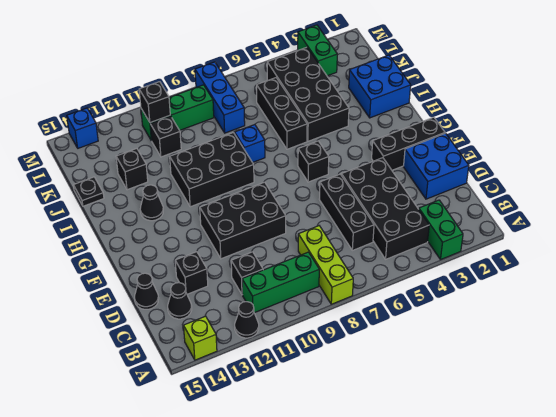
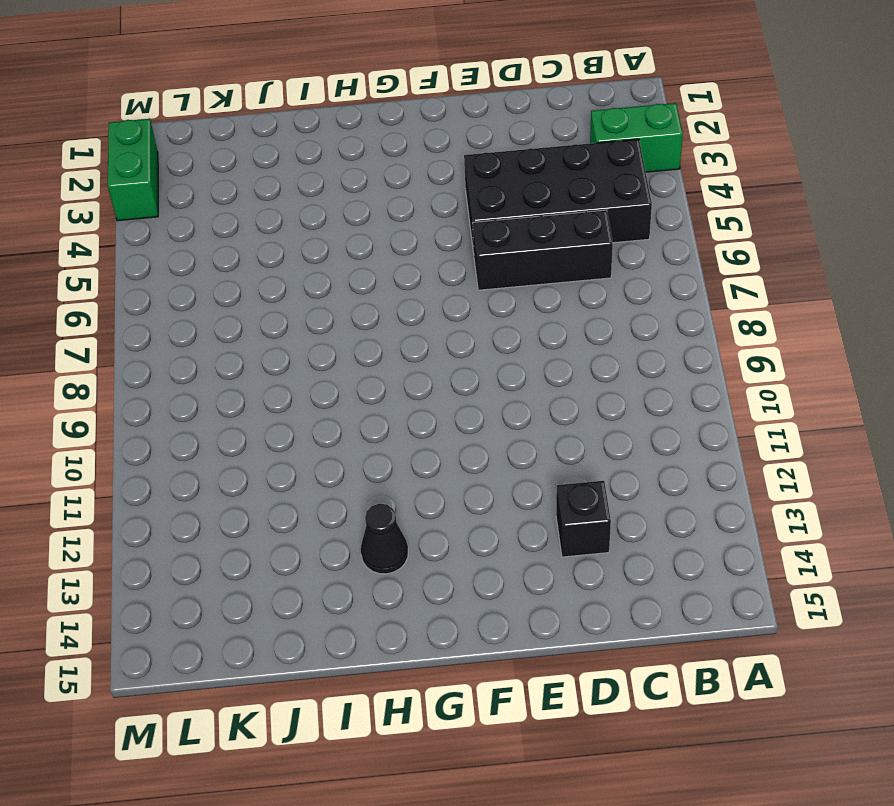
green 1x2 brick [108,119,158,221] -> green 1x2 brick turned to [298,25,337,76]
none -> lime 1x3 brick [298,226,353,304]
none -> black 1x1 cone [235,302,259,338]
none -> lime 1x1 brick [184,316,217,360]

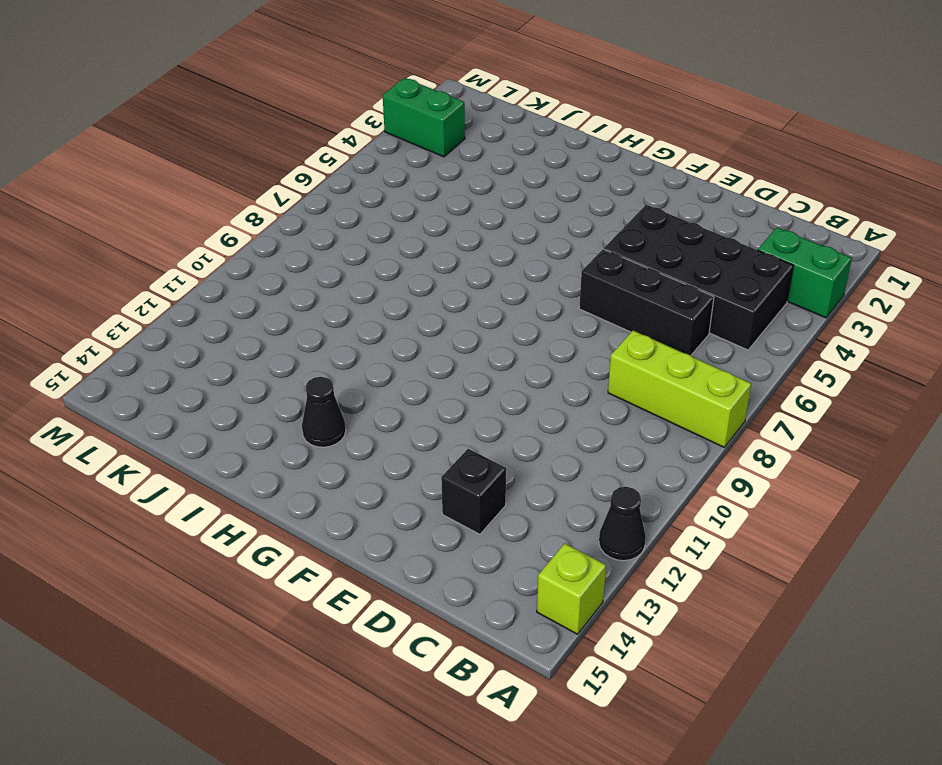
none -> green 1x3 brick [242,252,319,313]
none -> black 1x1 brick [231,252,263,295]
none -> black 1x1 cone [168,283,192,319]

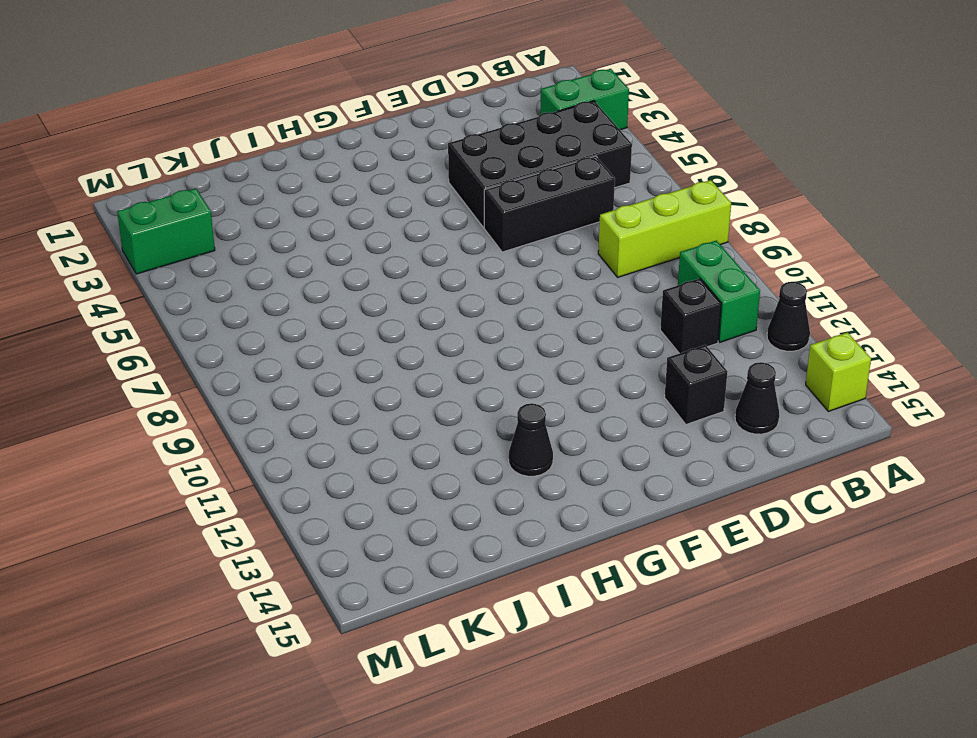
green 1x2 brick [678,241,760,342] -> green 1x3 brick [242,252,319,313]
none -> blue 2x2 brick [404,133,469,199]
none -> black 1x1 cone [135,273,159,309]
none -> black 2x3 brick [200,182,286,259]

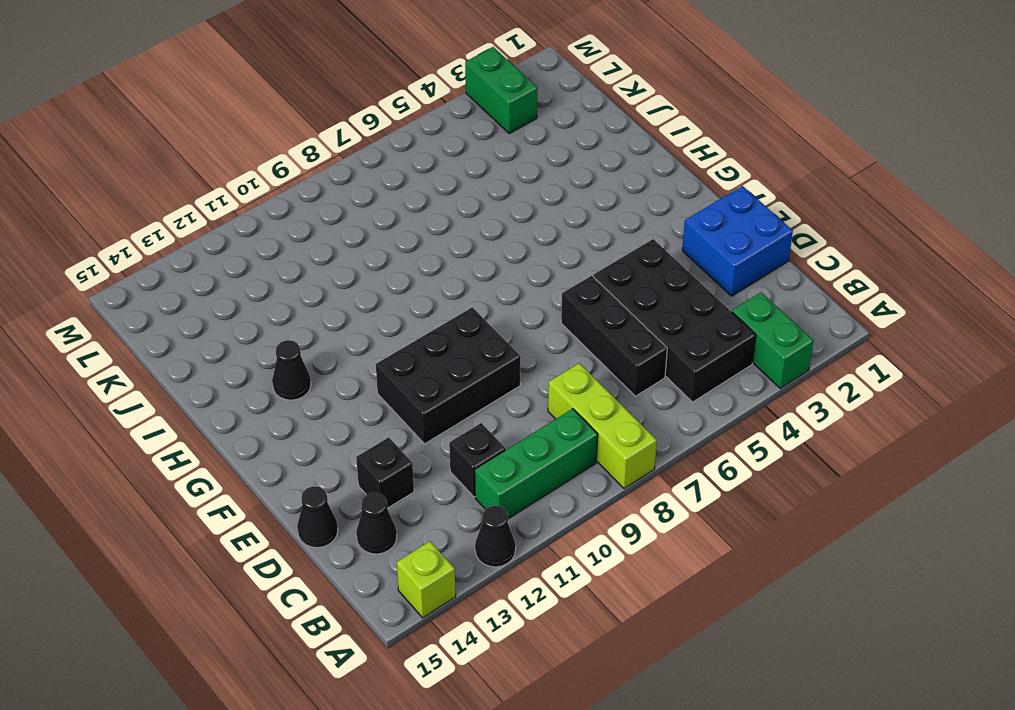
none -> black 1x3 brick [372,117,445,170]
none -> black 1x1 brick [298,141,329,182]
none -> black 2x3 brick [170,133,254,207]

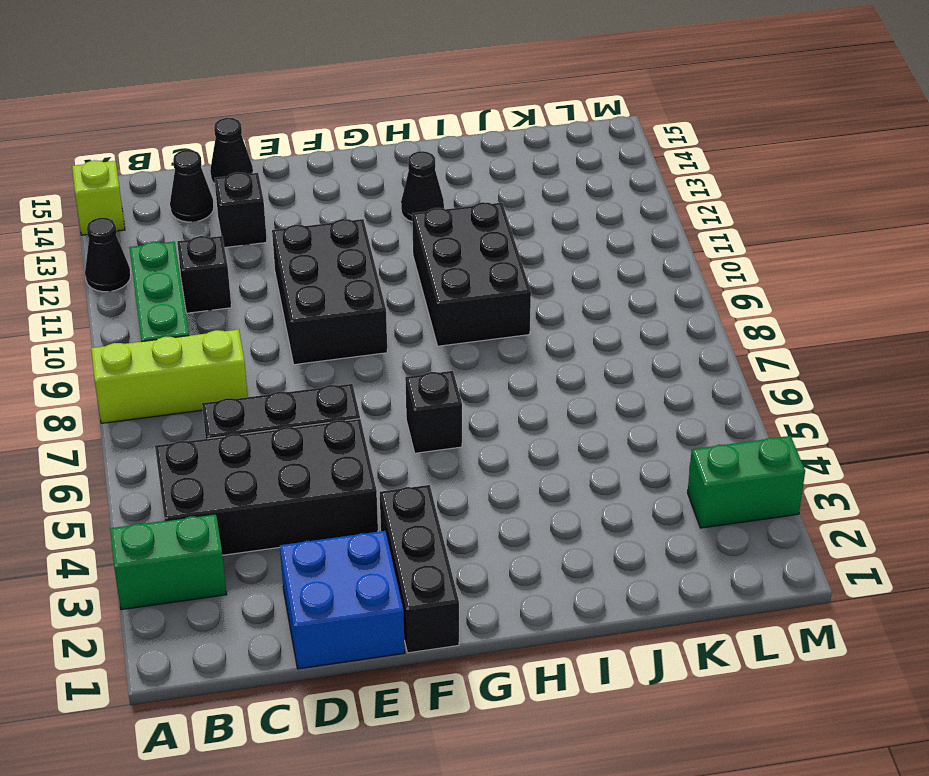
none -> blue 2x2 brick [349,55,411,118]
none -> black 2x4 brick [267,47,349,141]
none -> black 1x3 brick [257,78,307,149]

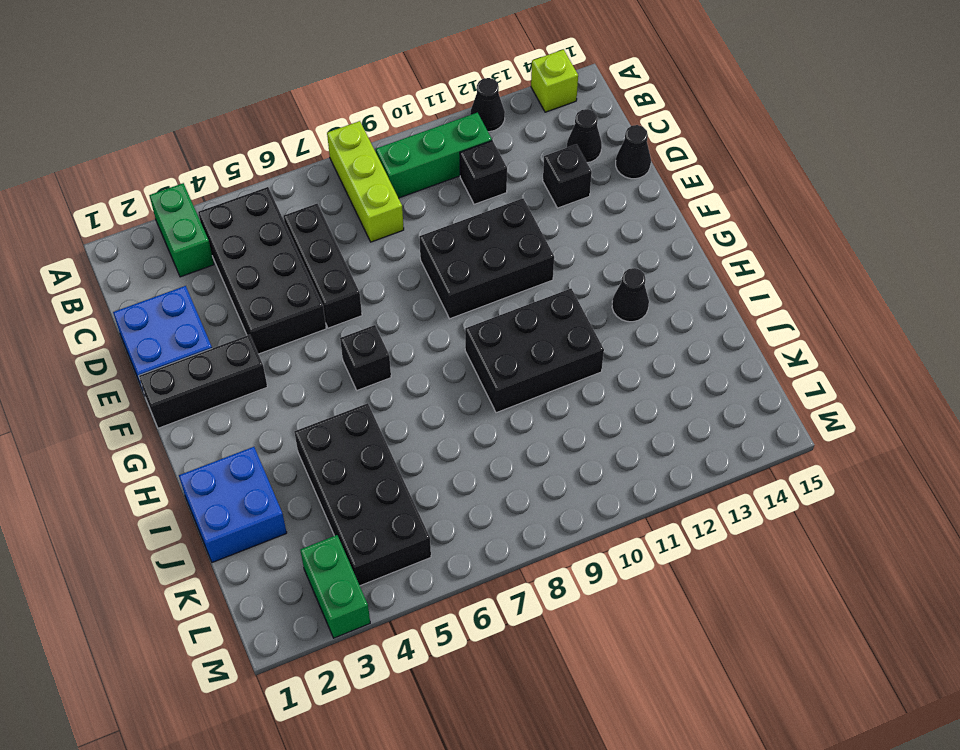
none -> black 1x3 brick [257,78,307,149]
none -> blue 1x1 brick [235,125,265,162]
none -> black 1x1 brick [116,149,148,190]

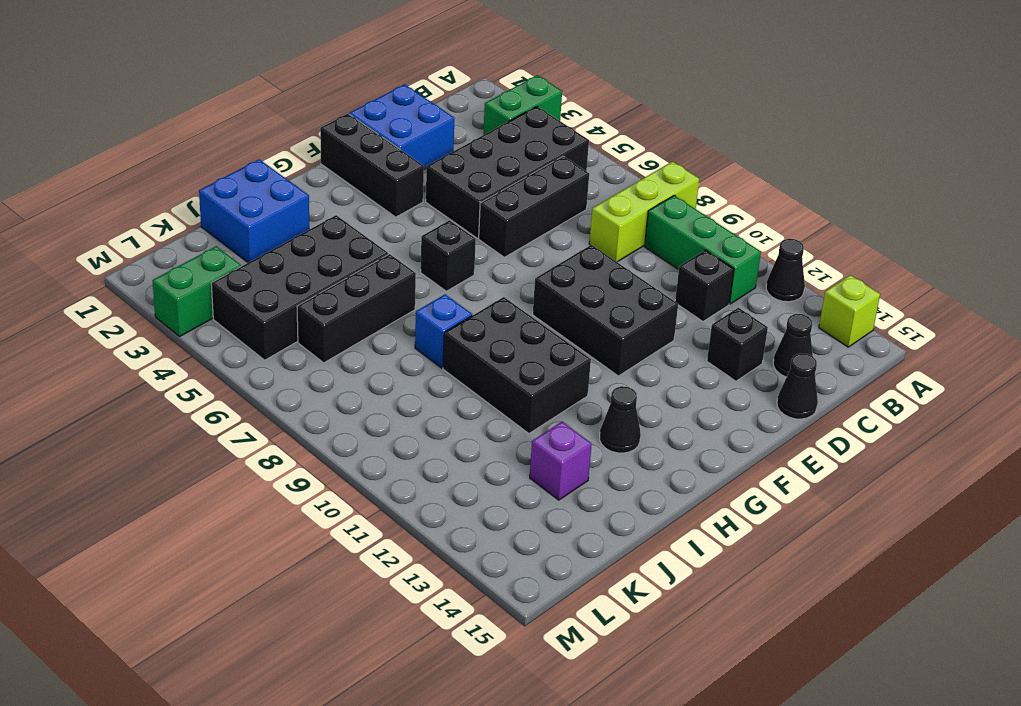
purple 1x1 brick [530,422,592,500] -> black 1x1 brick [116,149,148,190]
none -> black 1x1 plate [74,177,104,206]
none -> blue 1x3 brick [195,62,245,133]
none -> black 1x1 brick [150,116,181,157]

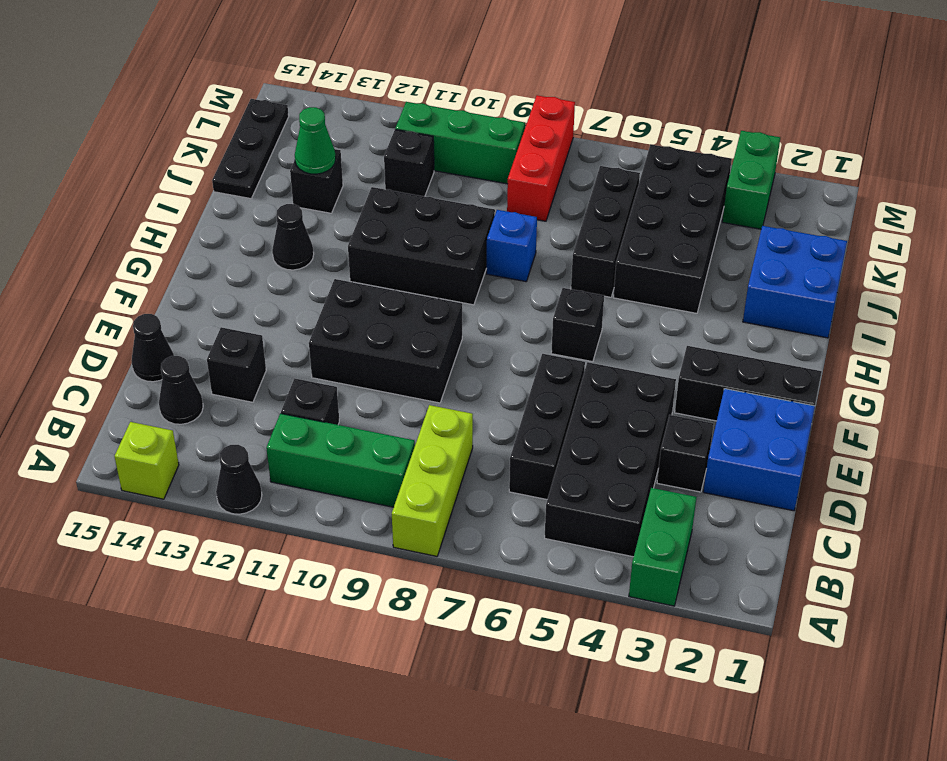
black 1x1 brick [657,415,714,492] -> black 1x1 brick moved to [139,82,170,123]
green 1x1 cone [295,107,336,174] -> none
black 1x3 plate [212,99,289,199] -> black 1x1 plate [74,177,104,206]
red 1x3 brick [507,95,575,221] -> blue 1x3 brick [195,62,245,133]
none -> blue 1x1 brick [67,108,98,148]

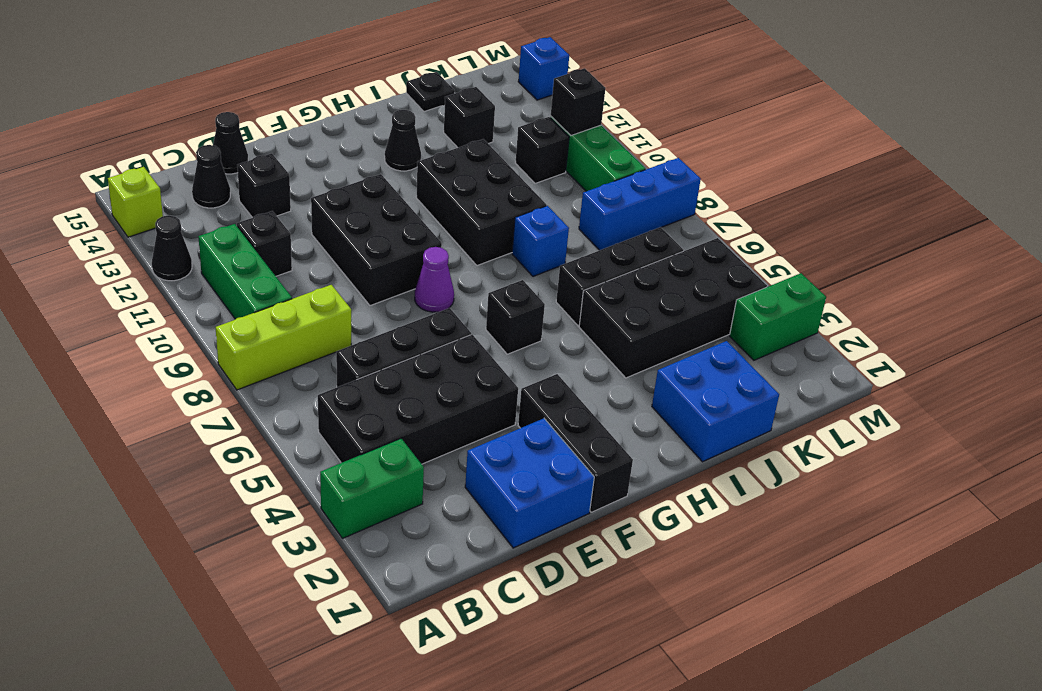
purple 1x1 cone [415,247,454,312] -> none

